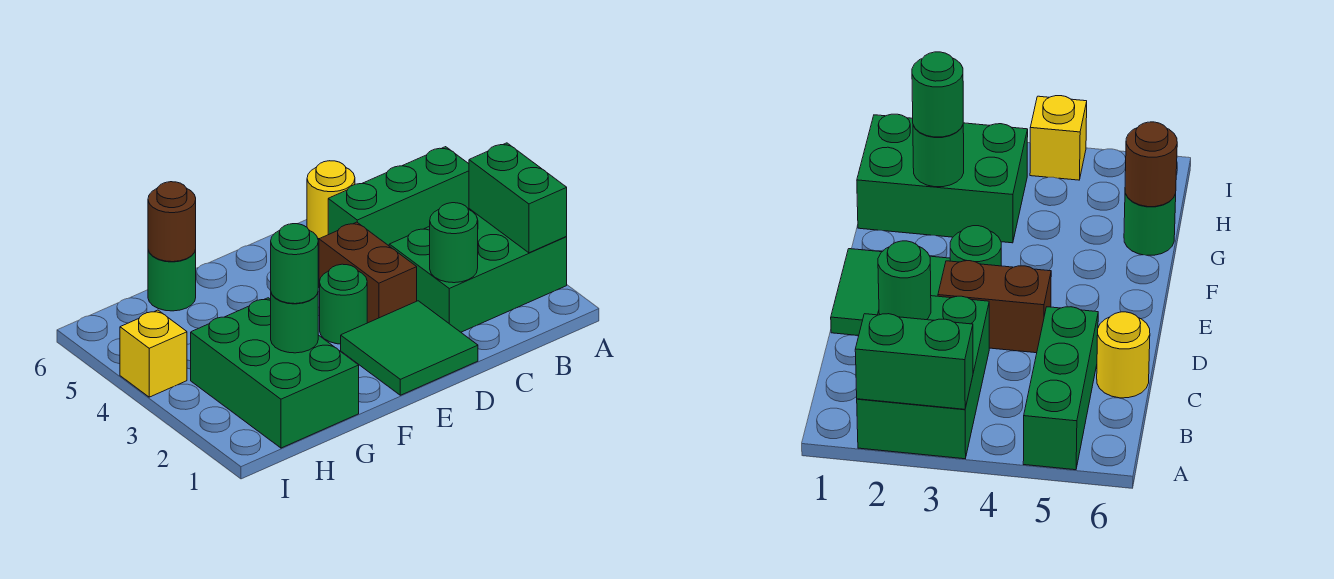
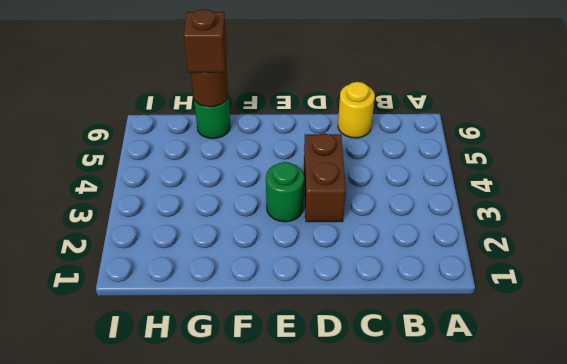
brown 1x1 brick [184,9,227,73] -> none
none -> green 2x3 brick [389,209,567,332]
none -> green 1x3 brick [328,147,469,246]
none -> green 2x2 tile [341,301,478,395]

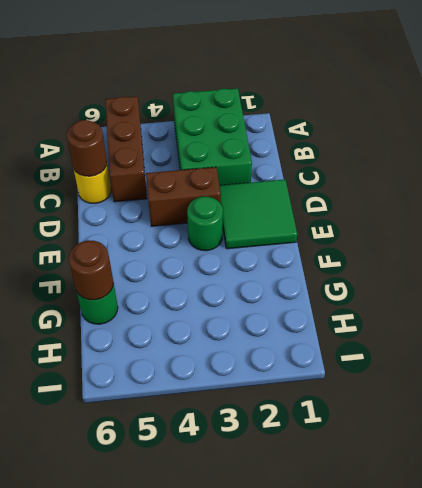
brown 1x3 brick [105,96,147,202] -> green 1x3 brick [328,147,469,246]
brown 1x1 round brick [67,120,107,176] -> none
none -> green 2x3 brick [191,298,359,448]
none -> yellow 1x1 brick [120,310,187,397]
none -> green 1x2 brick [469,143,567,253]

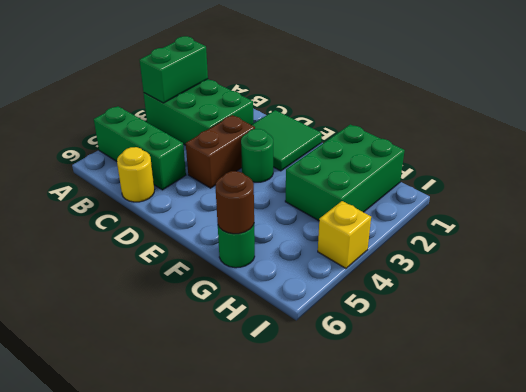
none -> green 1x1 round brick [430,203,478,283]
none -> green 1x1 round brick [271,293,318,353]
none -> green 1x1 round brick [271,224,318,304]

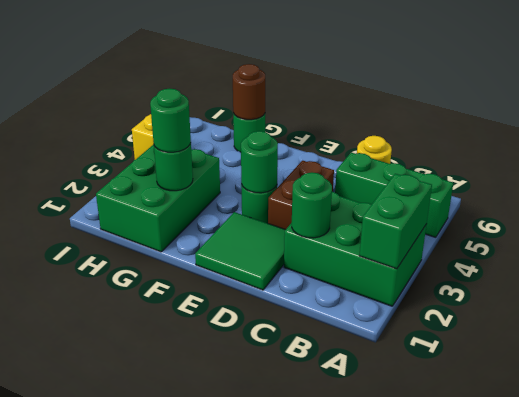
green 1x1 round brick [241,131,278,193] -> none

